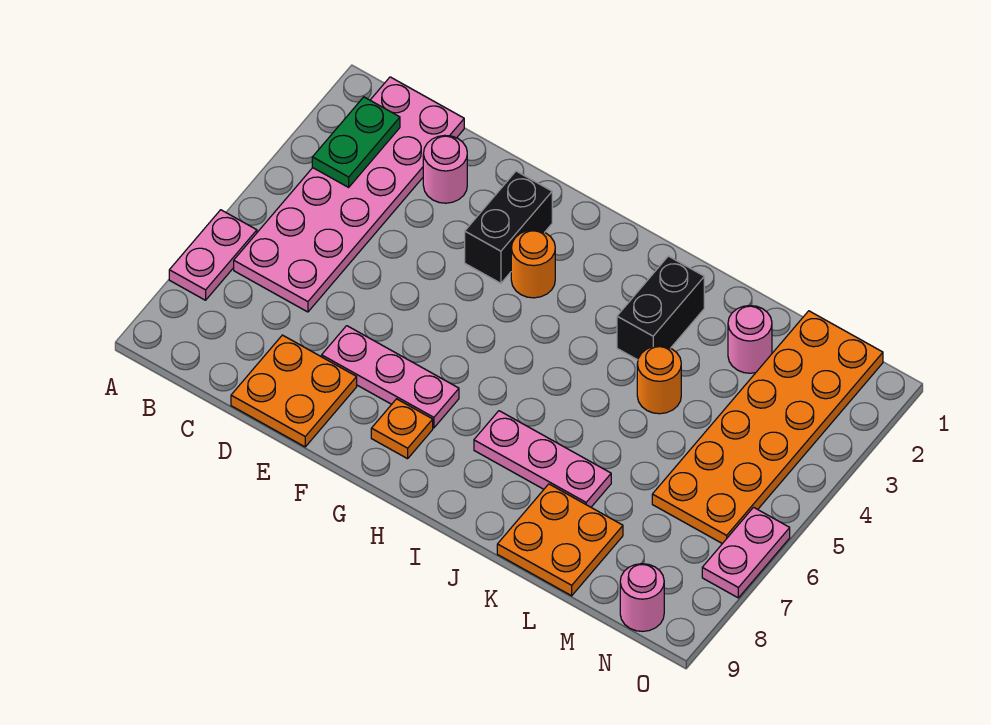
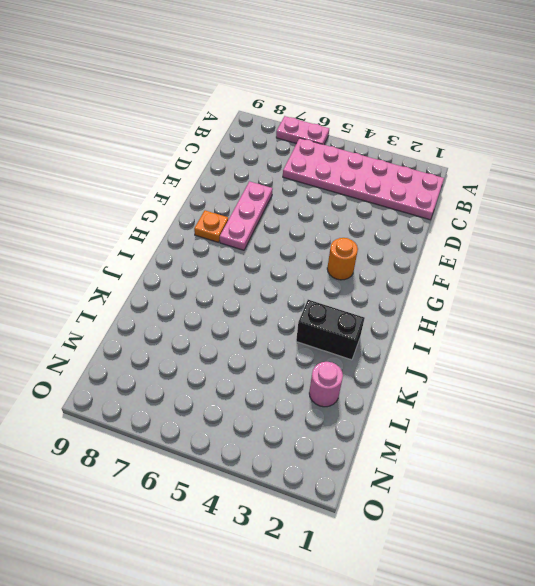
none -> pink 1x1 round brick [423,135,467,203]
none -> orange 2x2 plate [231,335,357,447]
none -> black 1x2 brick [465,171,552,283]

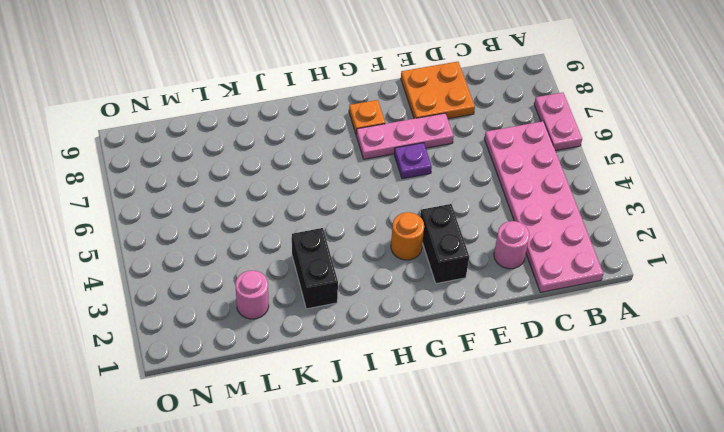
purple 1x1 plate [394,143,432,179] -> none
none -> pink 1x3 plate [474,411,611,507]
none -> orange 1x1 round brick [637,346,681,414]
none -> orange 2x2 plate [497,484,623,596]

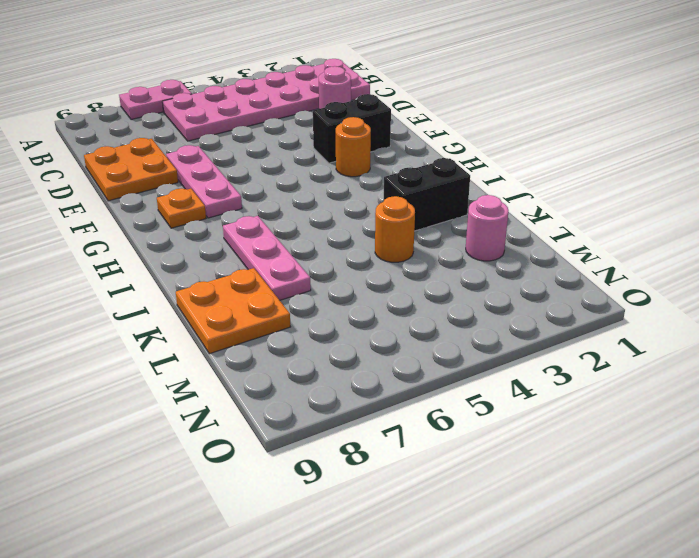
none -> orange 2x6 plate [652,311,883,544]
none -> pink 1x1 round brick [620,564,664,631]
none -> pink 1x2 plate [702,507,790,598]

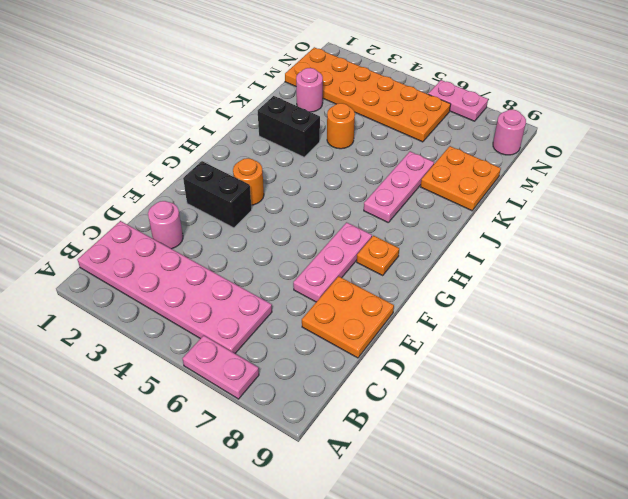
none -> green 1x2 plate [312,97,400,187]

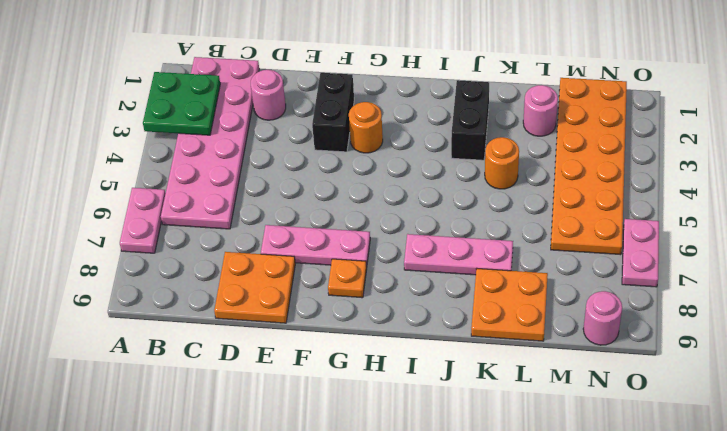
green 2x2 plate [143,72,220,135] -> green 1x2 plate [312,97,400,187]

